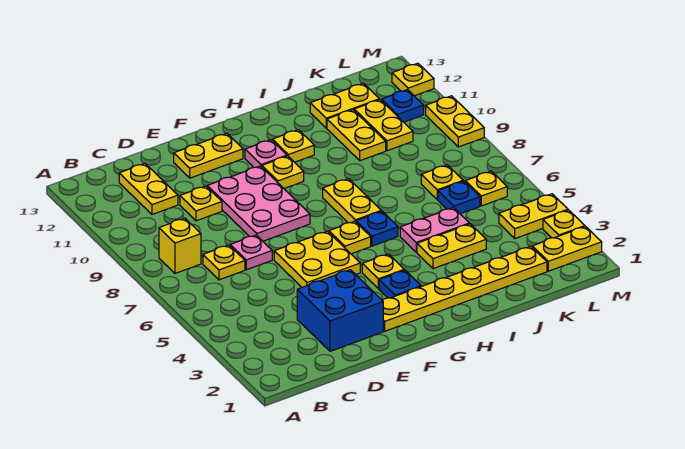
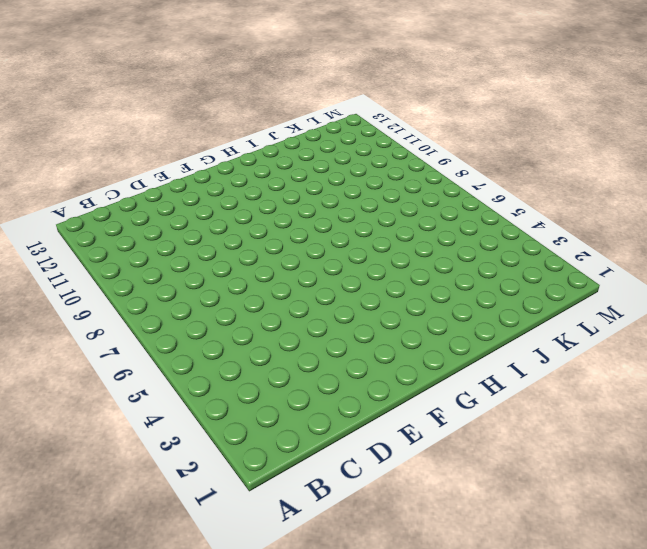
none -> yellow 1x1 brick [159,218,201,273]
none -> yellow 1x1 plate [203,245,245,280]
none -> yellow 1x2 plate [119,164,178,214]
none -> blue 2x2 brick [297,270,383,351]

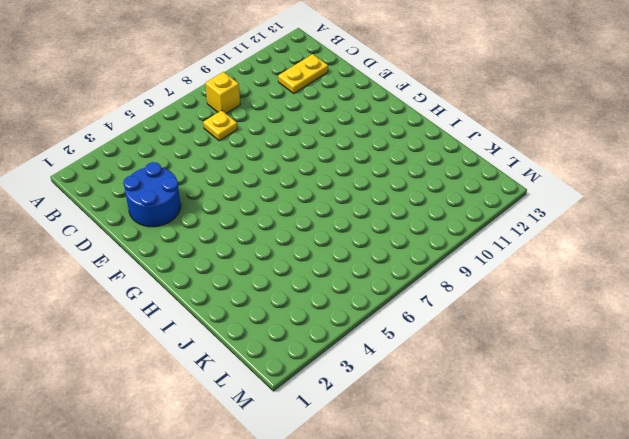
blue 2x2 round brick [124,162,181,227] -> blue 2x2 brick [297,270,383,351]
none -> pink 1x1 plate [230,235,272,270]
none -> yellow 1x1 plate [180,186,222,221]
none -> yellow 2x2 plate [274,231,360,287]
none -> pink 2x3 plate [207,166,310,241]

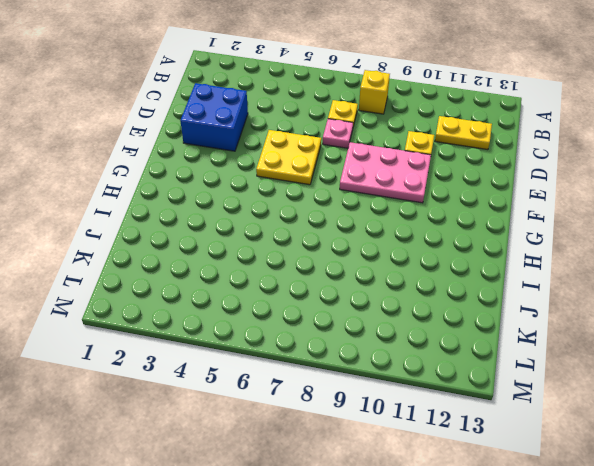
none -> yellow 1x2 plate [174,133,243,178]
none -> yellow 1x6 plate [382,247,547,331]
none -> blue 1x1 plate [379,270,421,298]
none -> yellow 1x1 plate [362,254,404,289]

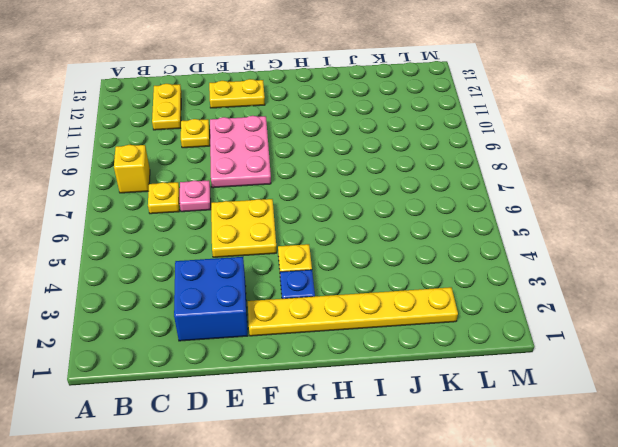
none -> yellow 1x1 plate [329,221,371,254]
none -> yellow 1x1 plate [262,156,304,188]
none -> pink 1x1 plate [245,140,287,167]
none -> blue 1x1 plate [356,211,398,246]

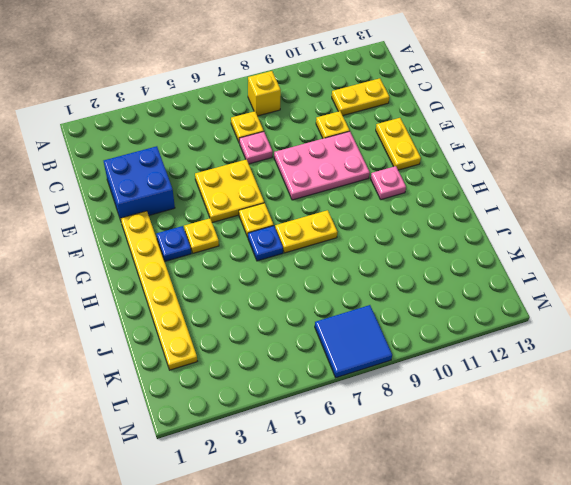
blue 2x2 tile [315,305,392,378] -> none
none -> yellow 1x1 plate [262,156,304,188]
none -> yellow 1x1 plate [272,130,314,162]
none -> yellow 1x2 plate [417,224,486,269]
none -> pink 1x2 plate [400,208,469,252]

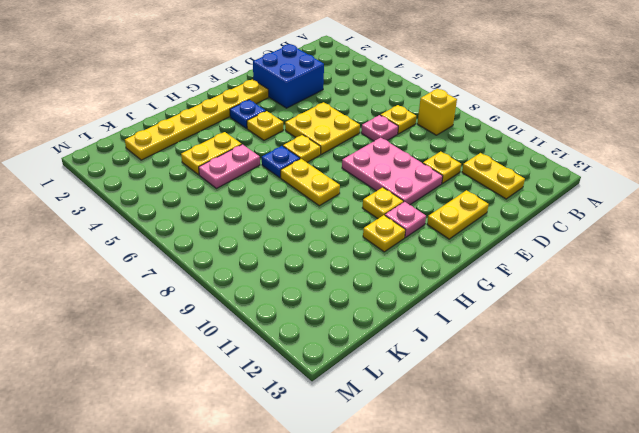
none -> yellow 1x2 plate [327,110,386,161]
none -> yellow 1x2 plate [310,83,379,128]
none -> blue 1x1 plate [438,181,480,214]
none -> yellow 1x1 plate [421,165,463,200]

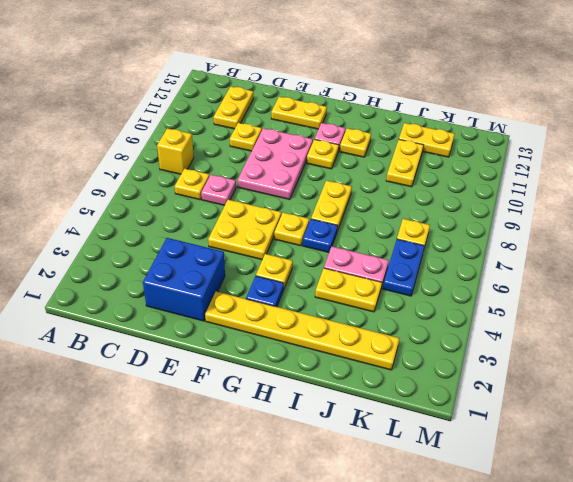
blue 1x2 plate [383,239,424,296] -> blue 1x1 plate [438,181,480,214]
none -> yellow 1x2 plate [354,100,413,151]
none -> yellow 1x2 plate [532,227,602,271]
none -> yellow 1x2 plate [499,194,568,238]
none -> yellow 1x1 plate [465,171,507,206]

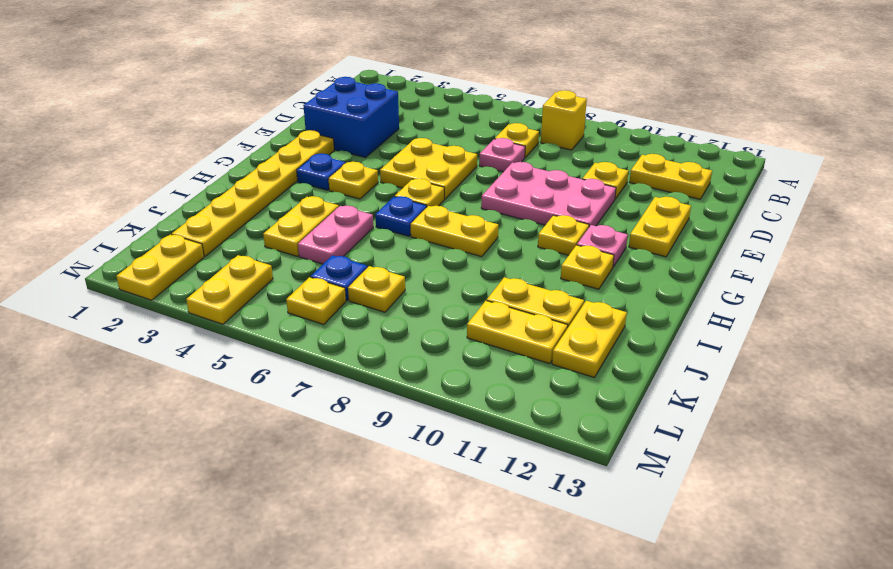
none -> blue 1x1 plate [382,90,424,122]
none -> yellow 1x1 plate [543,210,585,238]
none -> yellow 1x2 plate [426,96,484,147]
none -> yellow 1x1 plate [392,63,434,96]

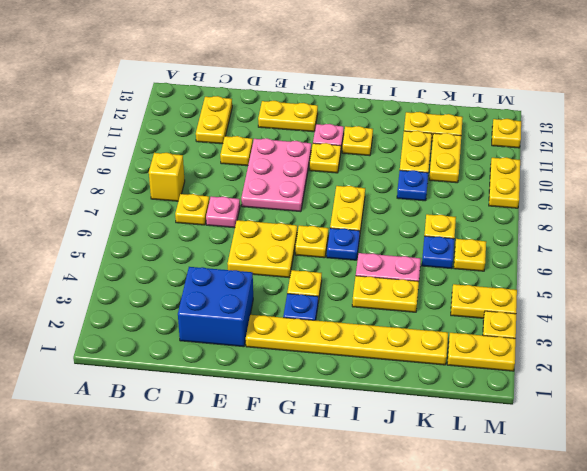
blue 1x1 plate [397,170,428,201] -> blue 1x1 plate moved to [382,90,424,122]

